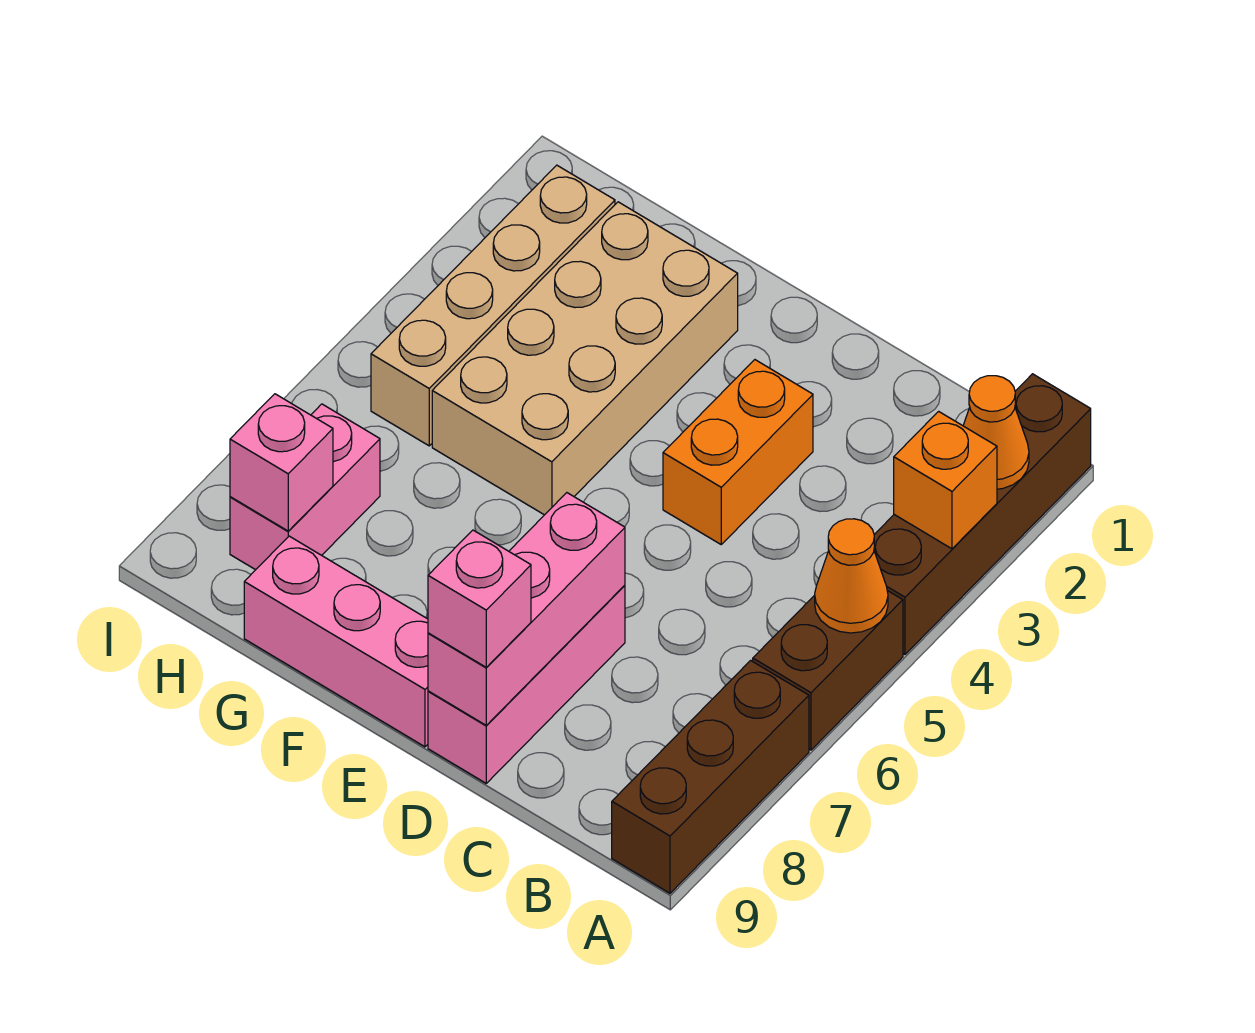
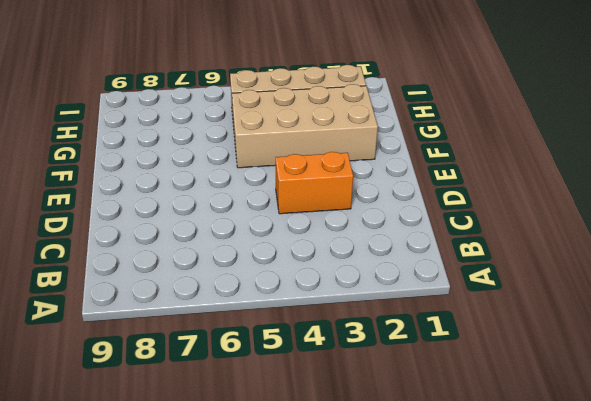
none -> brown 1x4 brick [874,374,1091,654]
none -> brown 1x2 brick [753,590,903,750]
none -> brown 1x3 brick [612,660,809,893]

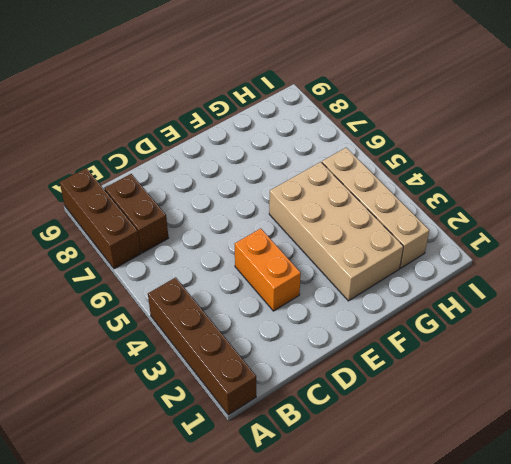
brown 1x2 brick [105,174,169,253] -> brown 1x2 brick moved to [753,590,903,750]
none -> pink 1x3 brick [428,585,625,783]
none -> pink 1x3 brick [244,536,428,747]
none -> pink 1x2 brick [230,404,380,570]

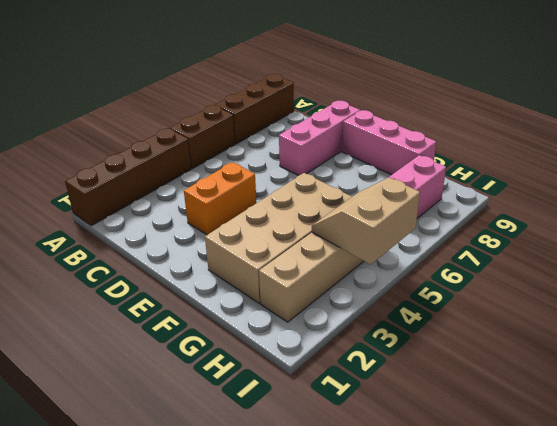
tan 2x2 slope [312,178,420,265] -> none
none -> orange 1x1 cone [963,376,1029,489]
none -> orange 1x1 brick [894,411,997,549]
none -> orange 1x1 cone [815,519,888,633]

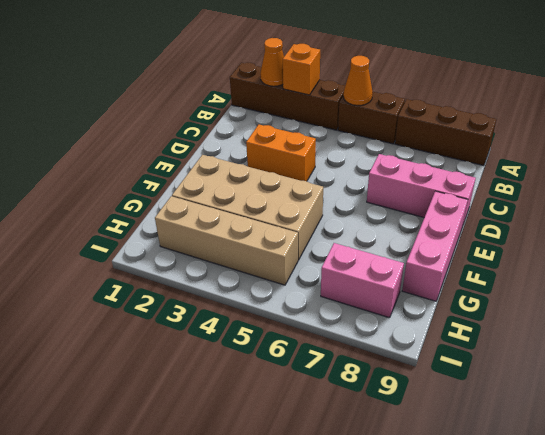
none -> pink 1x3 brick [428,493,625,726]
none -> pink 1x1 brick [230,394,333,531]
none -> pink 1x1 brick [428,530,531,668]

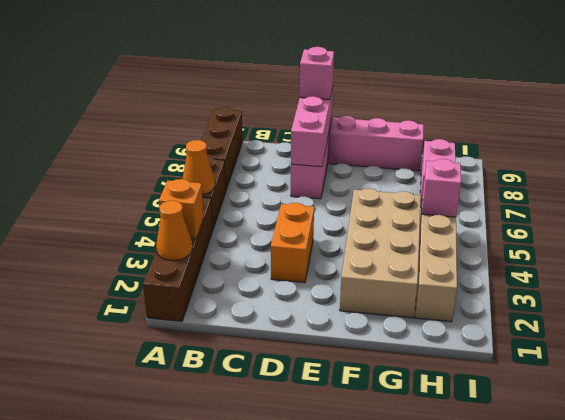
pink 1x1 brick [422,159,461,217] -> pink 1x1 brick moved to [230,394,333,531]

